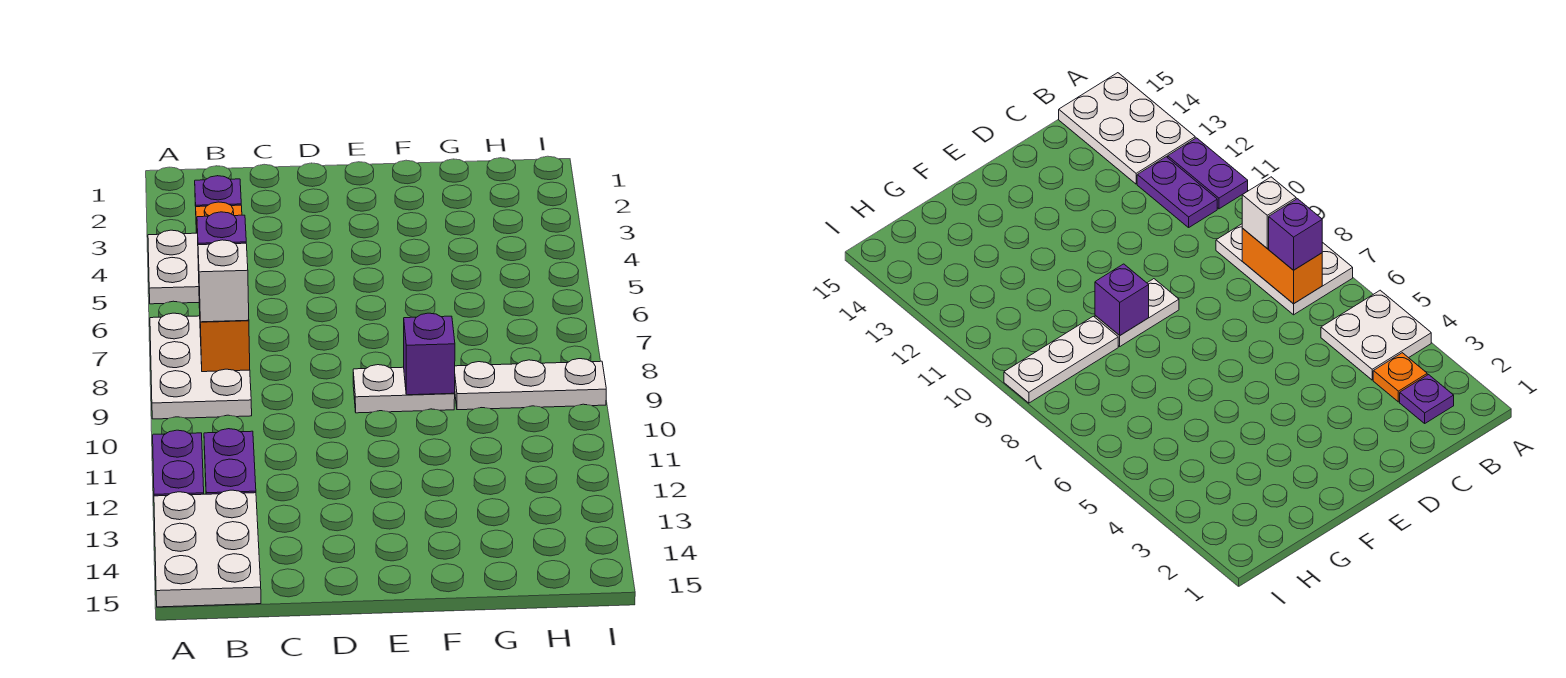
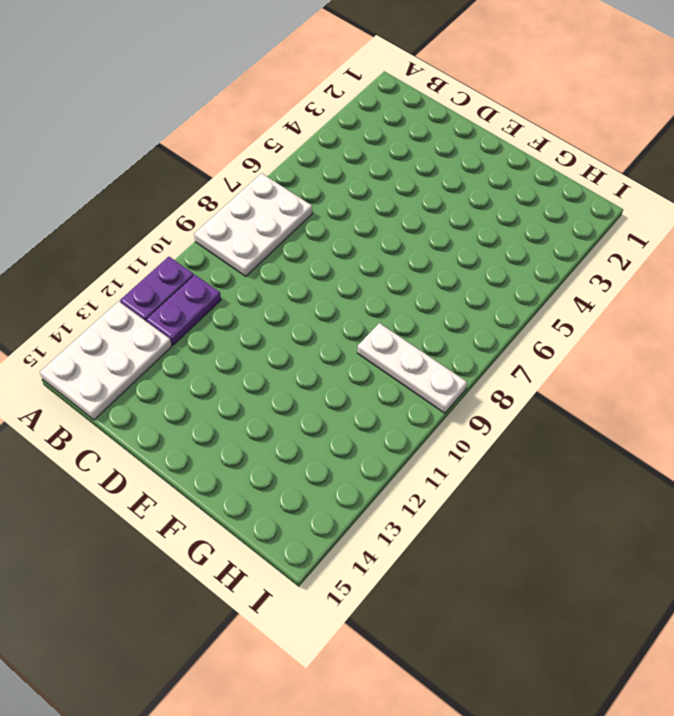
none -> white 2x2 plate [148,230,199,304]
none -> purple 1x1 plate [195,176,241,207]
none -> orange 1x1 plate [196,202,242,233]

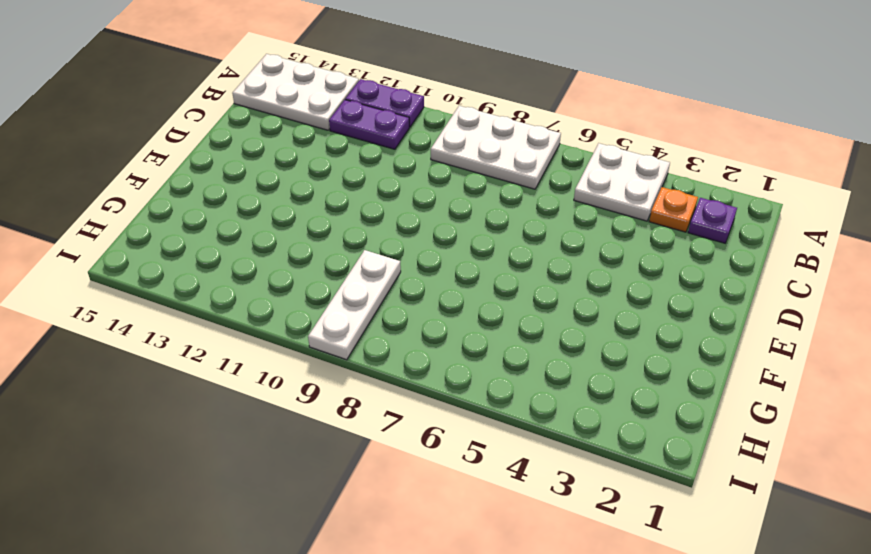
none -> white 1x2 plate [353,365,455,413]
none -> orange 1x2 brick [198,270,250,372]
none -> purple 1x1 brick [404,313,455,395]

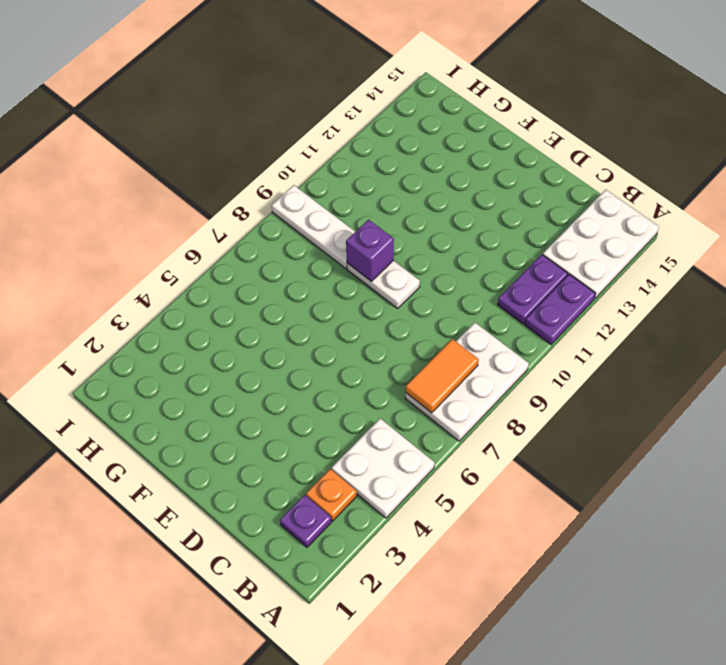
orange 1x2 tile [406,339,479,413] -> orange 1x2 brick [198,270,250,372]
none -> purple 1x1 brick [197,212,246,269]
none -> white 1x1 brick [198,240,249,322]

